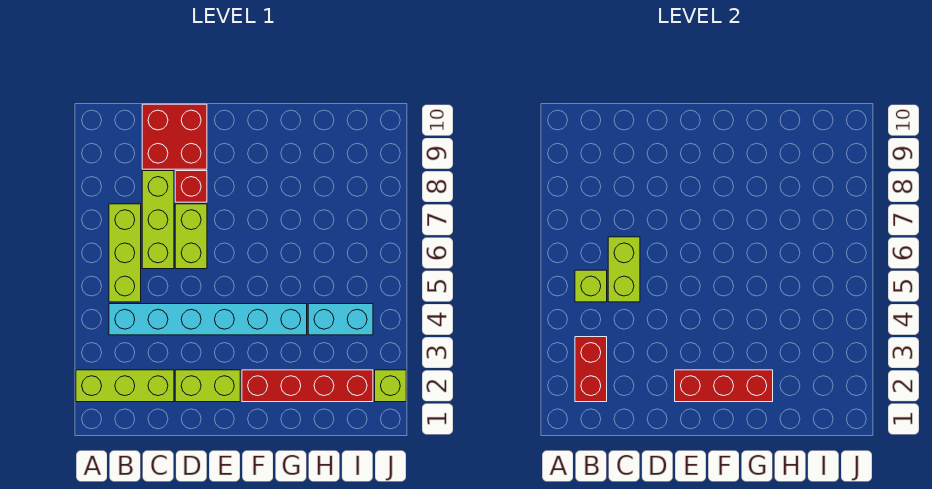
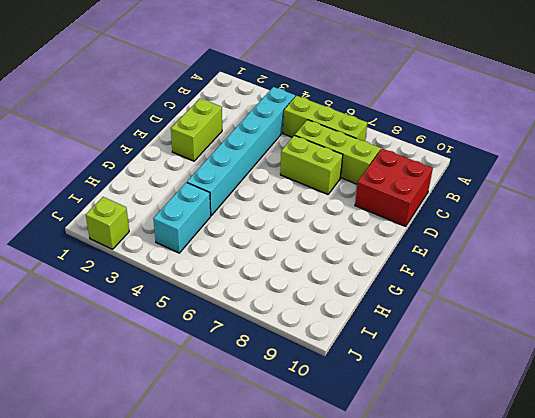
none -> lime 1x3 brick [76,370,174,402]
none -> red 1x1 brick [175,171,207,202]
none -> red 1x4 brick [242,370,373,402]

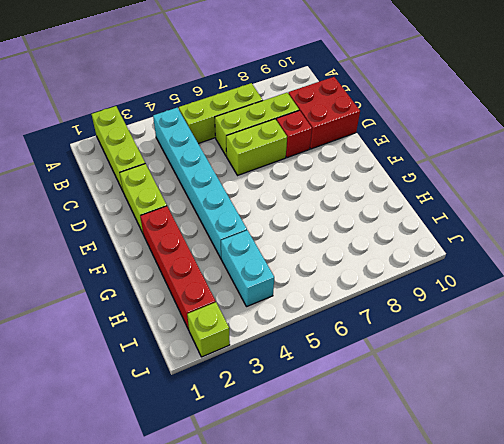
none -> red 1x2 brick [575,337,607,402]
none -> lime 1x1 brick [575,270,607,302]
none -> lime 1x2 brick [608,237,640,302]

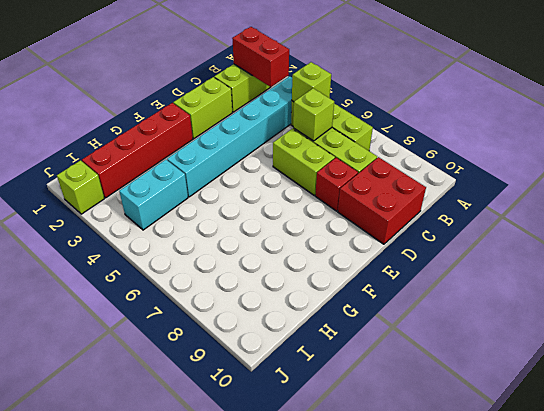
lime 1x1 brick [293,88,334,141] -> lime 1x2 brick [608,237,640,302]
none -> red 1x3 brick [675,370,773,402]

